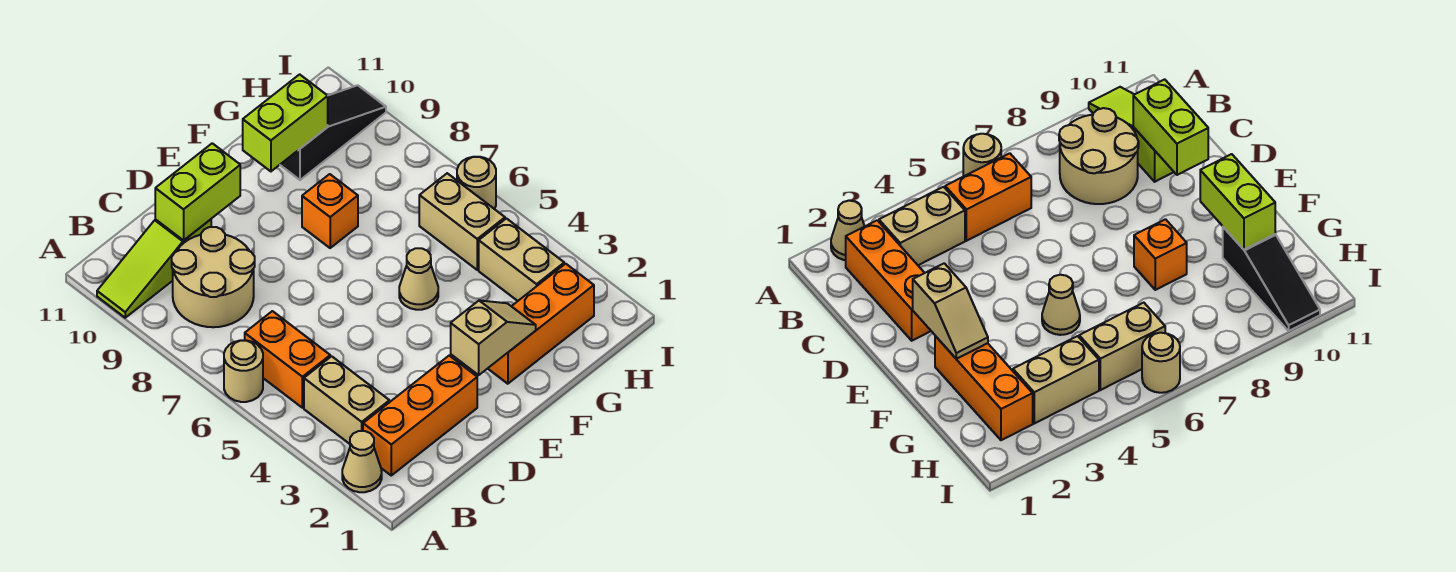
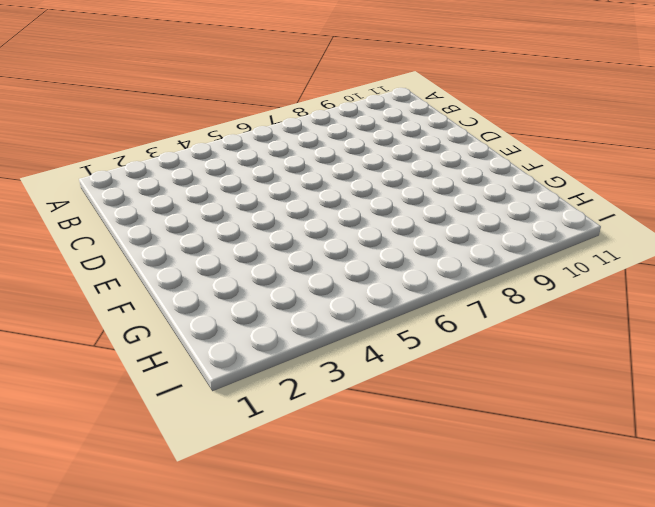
none -> tan 1x1 cone [342,431,382,492]
none -> tan 1x1 round brick [224,340,263,402]
none -> lime 1x3 slope [97,219,211,318]

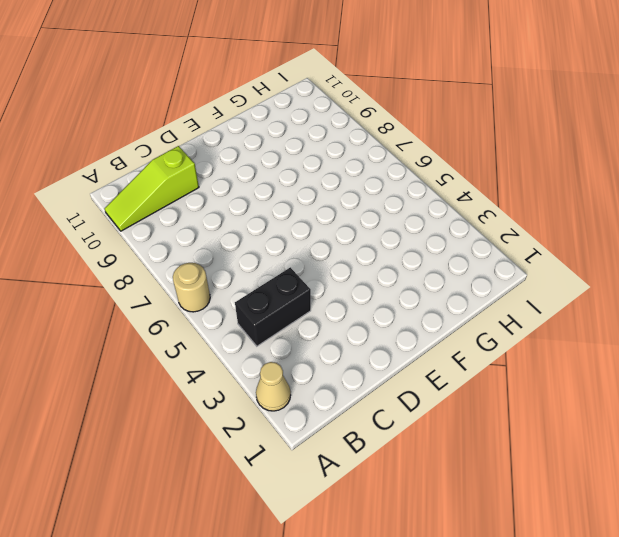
black 1x2 brick [235,267,311,346] -> tan 1x2 brick [304,356,389,444]
none -> orange 1x3 brick [363,356,477,475]
none -> orange 1x2 brick [245,311,330,408]
none -> tan 2x2 round brick [172,227,255,327]

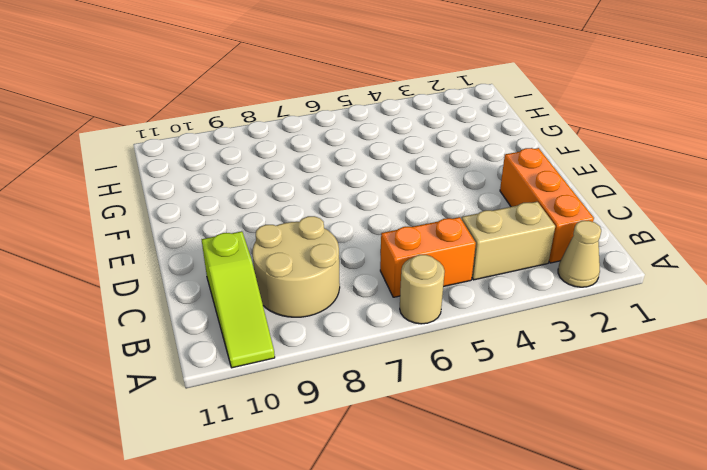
none -> orange 1x3 brick [488,264,594,384]
none -> tan 1x1 cone [399,248,438,310]
none -> orange 1x1 brick [302,174,358,248]

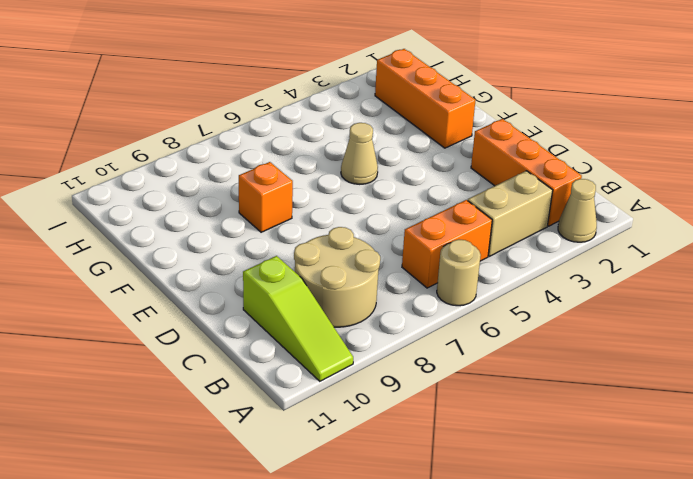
none -> black 1x3 slope [280,85,386,180]
none -> tan 1x2 brick [479,219,564,301]
none -> tan 1x2 brick [419,173,505,270]

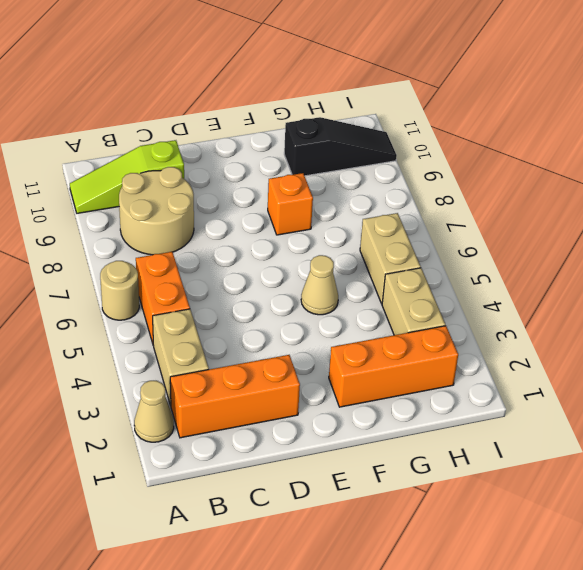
none -> tan 1x1 round brick [457,157,496,209]
none -> lime 1x2 brick [155,143,240,240]
none -> tan 1x2 slope [451,300,536,375]

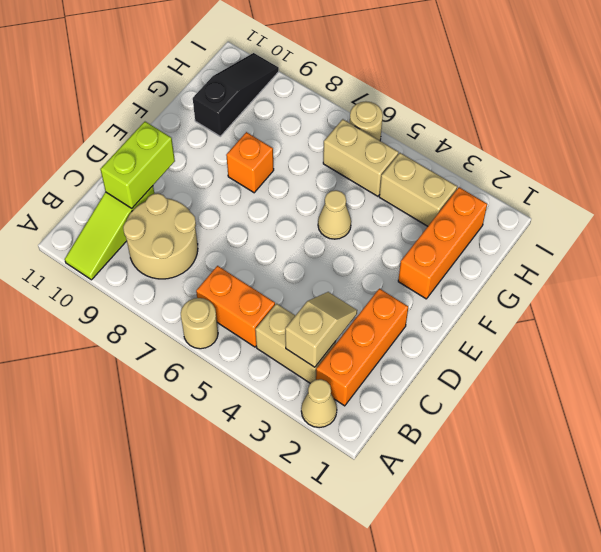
tan 1x2 slope [285,292,357,367] -> tan 1x2 slope moved to [451,300,536,375]
none -> lime 1x2 brick [243,74,328,171]

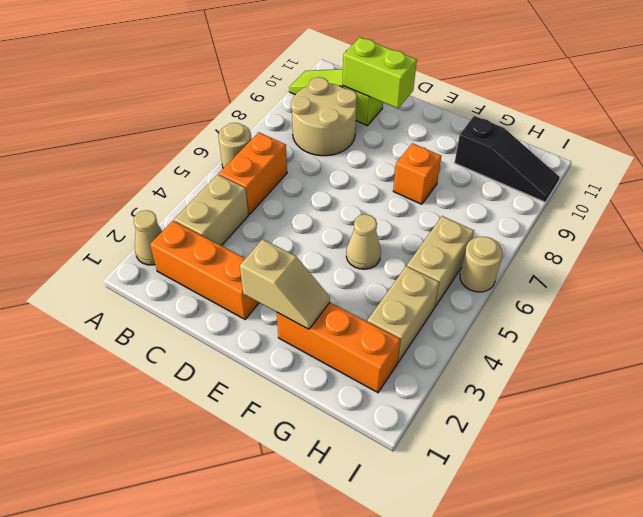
none -> lime 1x2 brick [243,74,328,171]

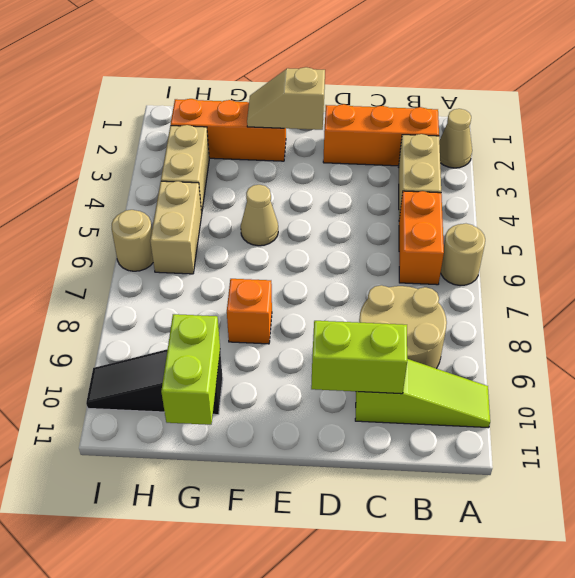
lime 1x2 brick [161,314,220,425] -> lime 1x2 brick turned to [243,74,328,171]

